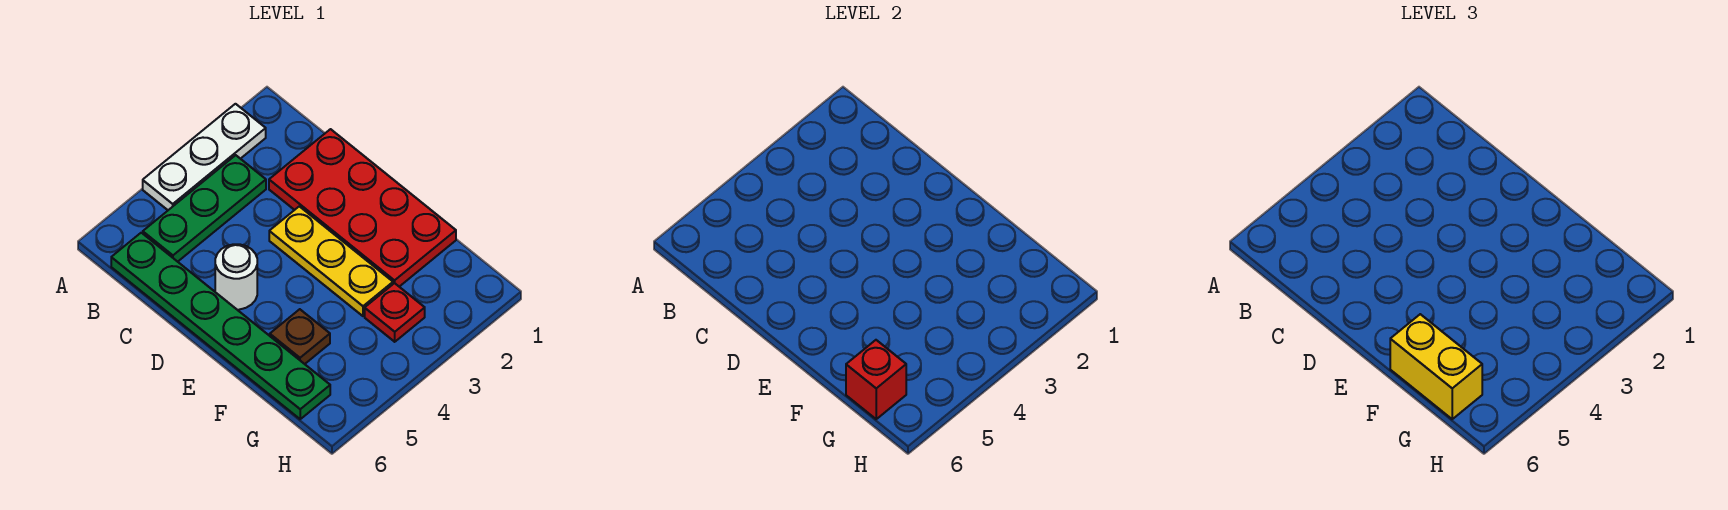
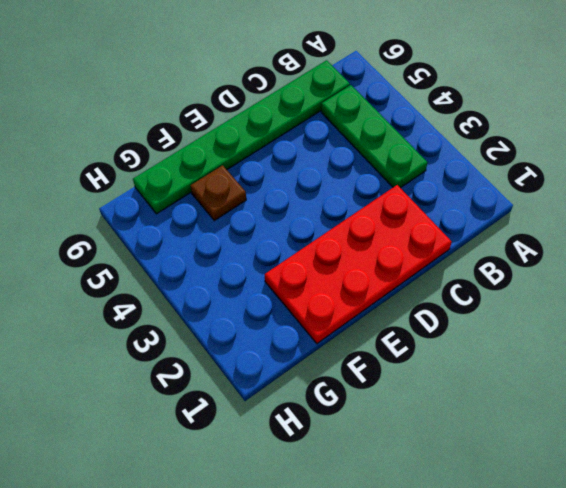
none -> white 1x3 plate [143,104,266,210]
none -> yellow 1x3 plate [269,206,393,316]

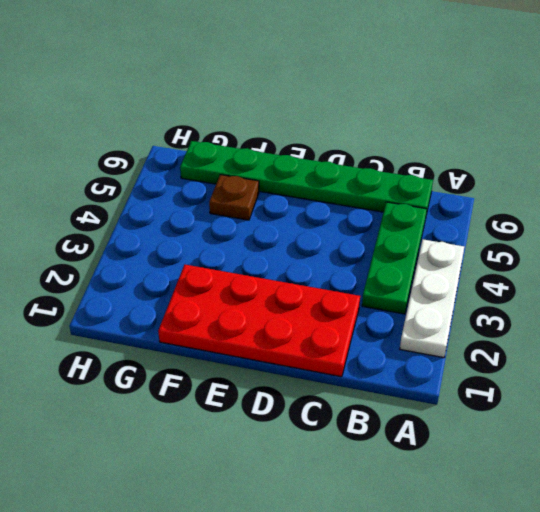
none -> yellow 1x3 plate [269,206,393,316]
none -> white 1x1 round brick [215,244,257,310]

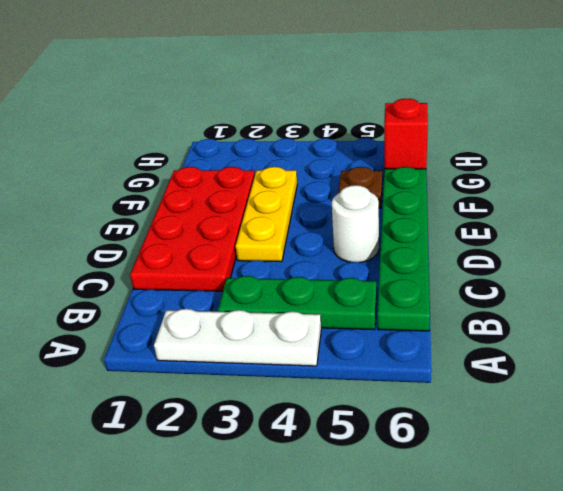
none -> red 1x1 plate [365,283,425,342]
none -> yellow 1x2 brick [1390,314,1482,419]

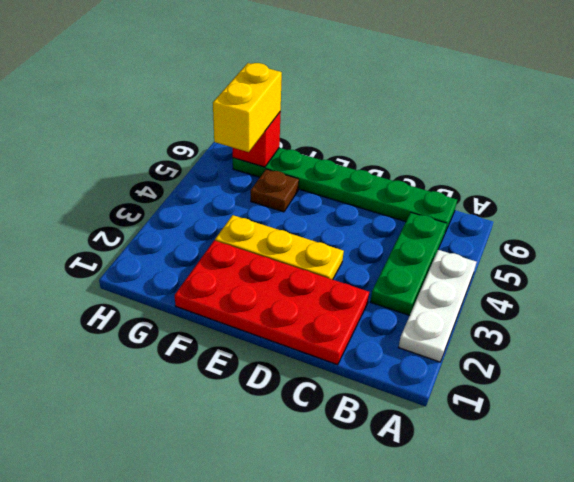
yellow 1x2 brick [213,63,282,152] -> yellow 1x2 brick turned to [1390,314,1482,419]
none -> white 1x1 round brick [215,244,257,310]
none -> red 1x1 plate [365,283,425,342]

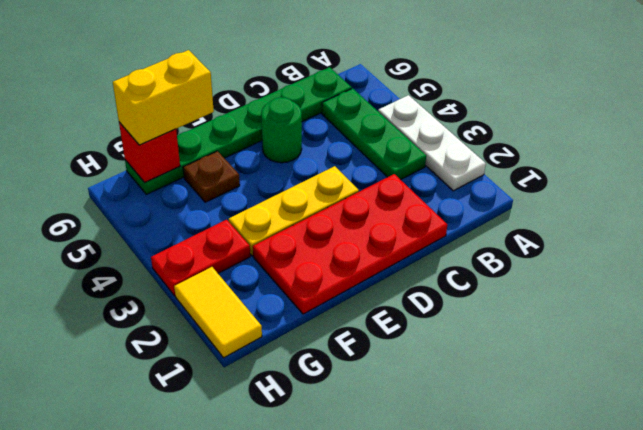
green 1x1 round brick [261,97,302,163] -> white 1x1 round brick [215,244,257,310]
red 1x2 plate [151,220,250,296] -> red 1x1 plate [365,283,425,342]
yellow 1x2 tile [174,267,262,358] -> none

